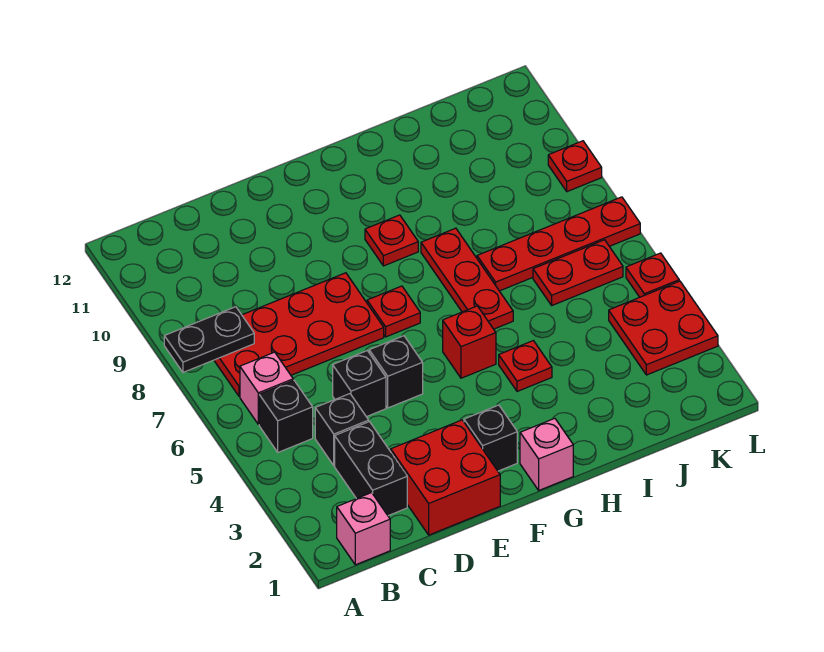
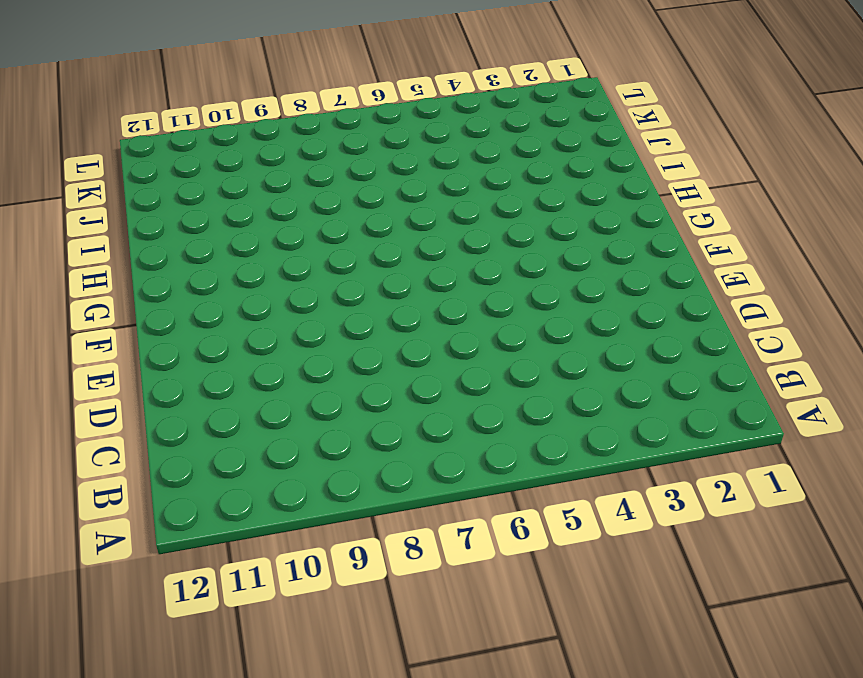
none -> pink 1x1 brick [337,493,390,565]
none -> black 1x1 brick [259,380,313,452]
none -> pink 1x1 brick [240,352,293,424]

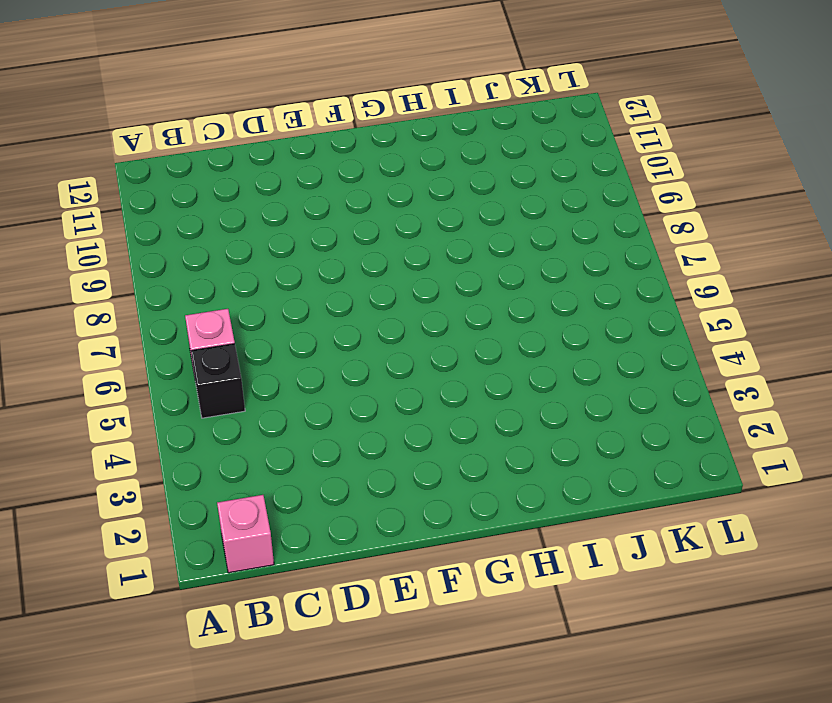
none -> red 2x4 plate [214,273,384,396]
none -> black 1x2 brick [335,422,407,516]
none -> black 1x1 brick [315,394,369,466]

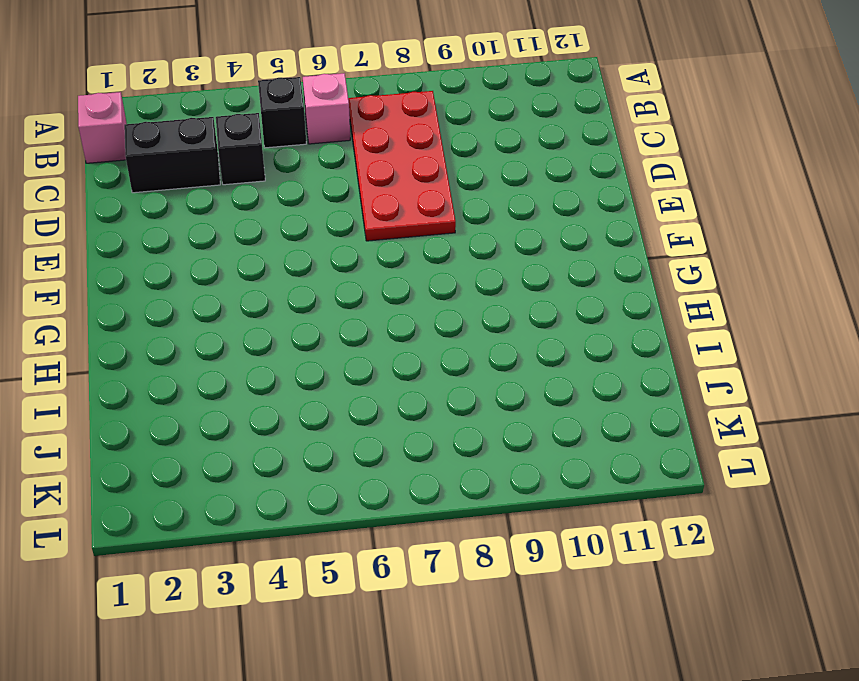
none -> red 2x2 brick [391,420,500,535]
none -> black 1x1 brick [333,351,386,417]
none -> black 1x1 brick [369,336,423,408]

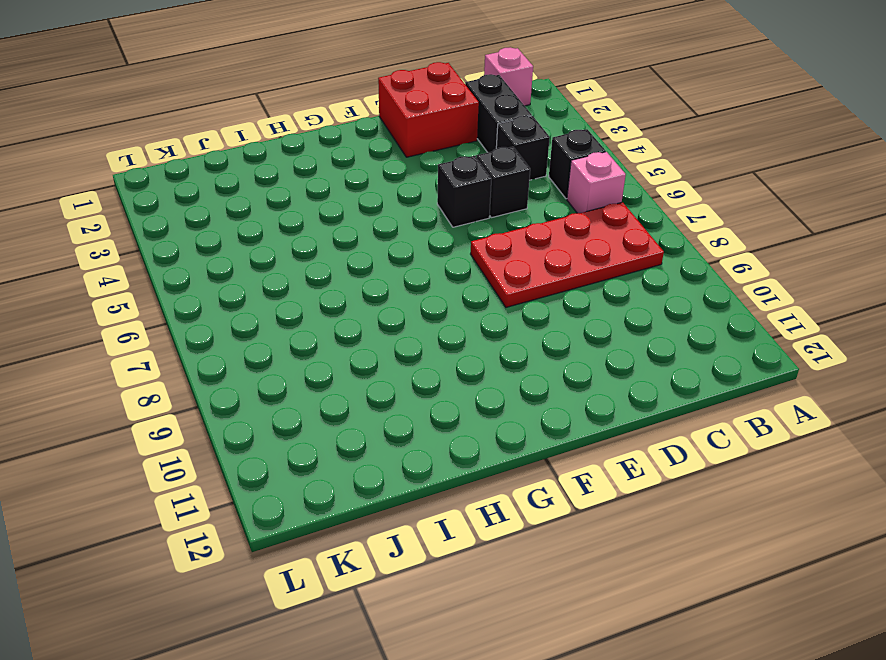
none -> black 1x1 brick [464,405,517,471]
none -> red 1x1 plate [367,286,420,337]
none -> pink 1x1 brick [520,418,573,490]

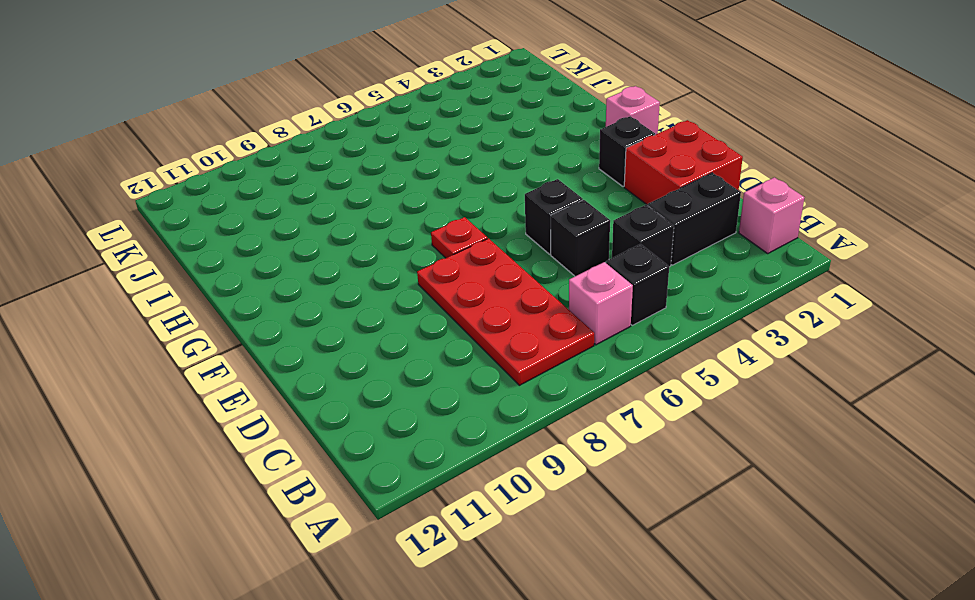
none -> red 1x1 brick [443,306,496,378]
none -> red 1x1 plate [365,215,418,266]
none -> red 1x1 plate [499,341,552,391]

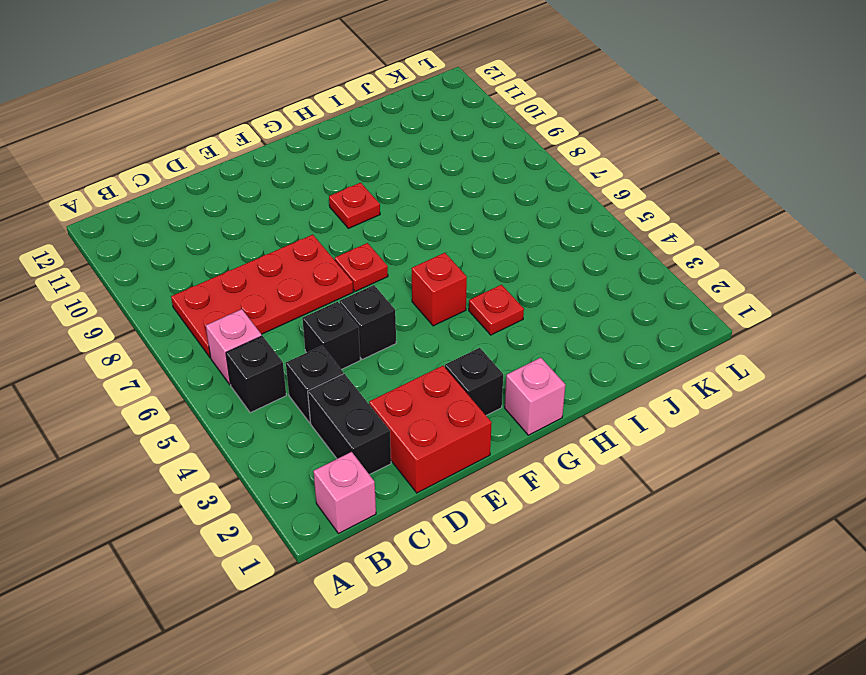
none -> red 1x3 plate [421,228,513,329]
none -> red 1x4 plate [477,197,640,291]
none -> red 1x2 plate [533,240,623,305]

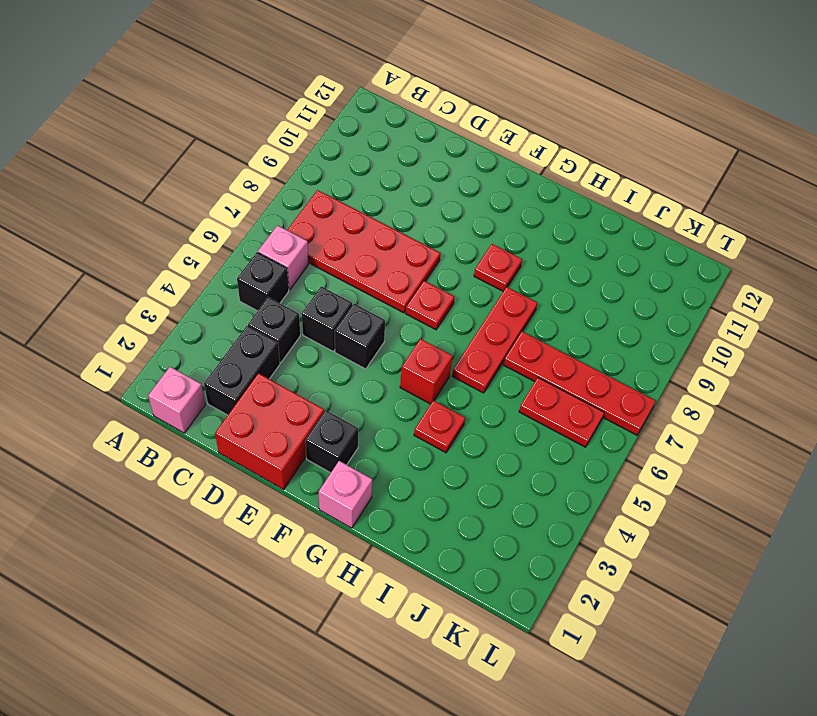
none -> red 2x2 plate [609,281,718,375]
none -> red 1x1 plate [626,253,679,297]
none -> red 1x1 plate [548,141,602,192]

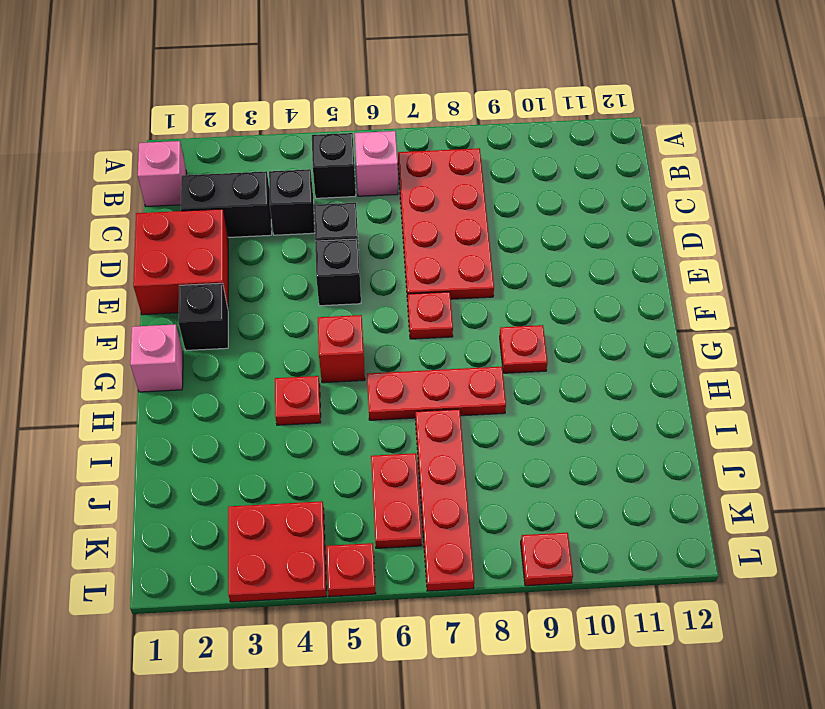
none -> black 1x2 plate [164,307,254,372]

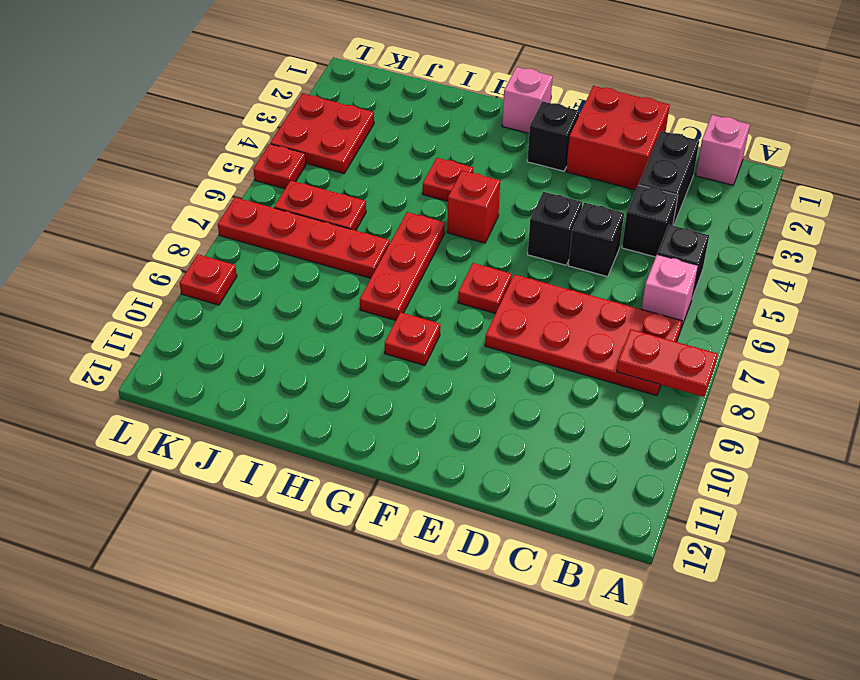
red 1x2 plate [617,329,718,397] -> black 1x2 plate [164,307,254,372]

